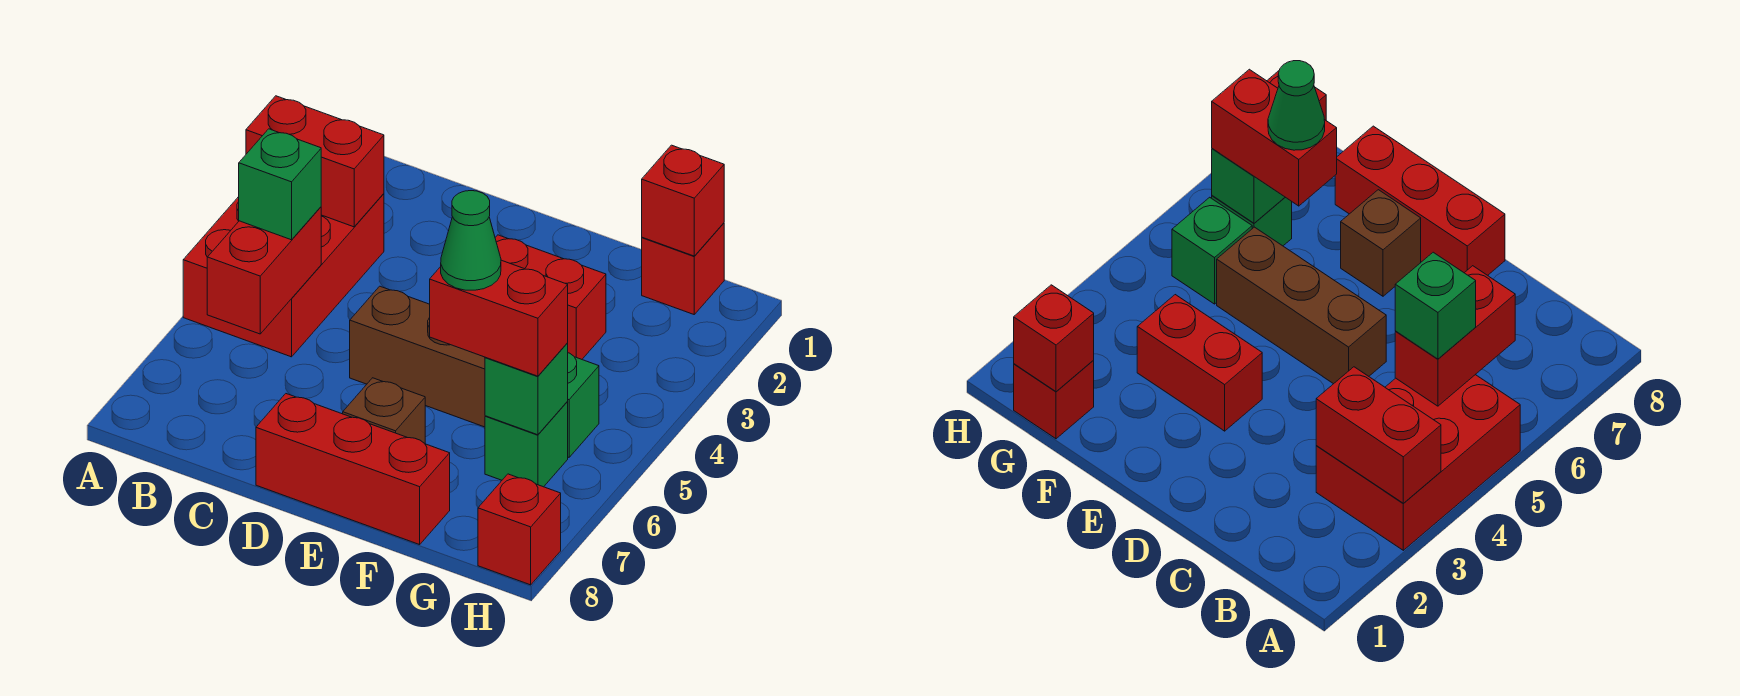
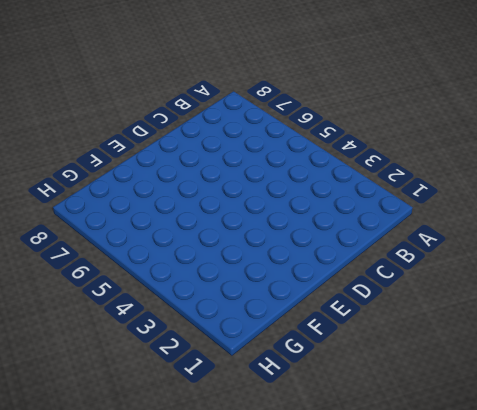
none -> red 2x3 brick [183,194,384,357]
none -> brown 1x3 brick [350,286,485,427]
none -> red 1x3 brick [256,394,450,545]

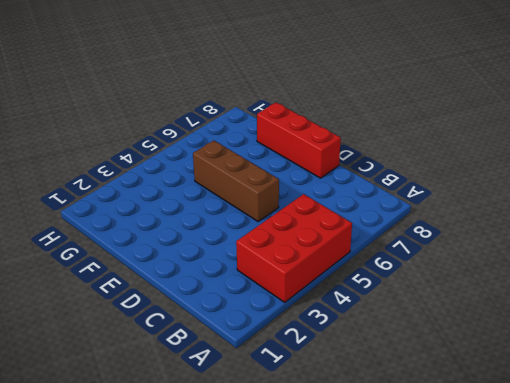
none -> red 1x2 brick [495,235,606,359]
none -> brown 1x1 brick [343,378,425,443]
none -> red 1x1 brick [642,223,724,314]

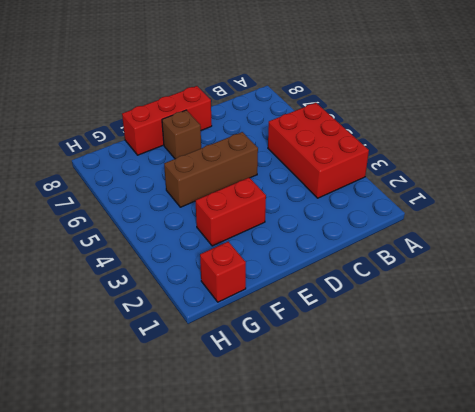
none -> green 1x1 brick [567,353,599,457]
none -> green 1x1 brick [485,402,568,487]
none -> red 1x1 brick [478,474,561,585]

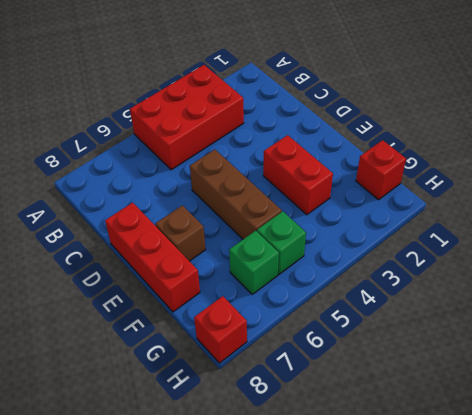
none -> red 1x2 brick [246,96,384,227]
none -> red 1x2 brick [207,207,321,334]
none -> red 1x1 brick [642,145,724,256]

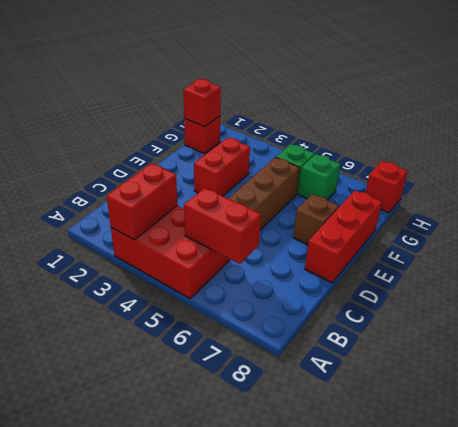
none -> green 1x1 brick [485,343,568,435]
none -> green 1x1 brick [239,129,321,240]
none -> red 1x2 brick [430,260,568,376]

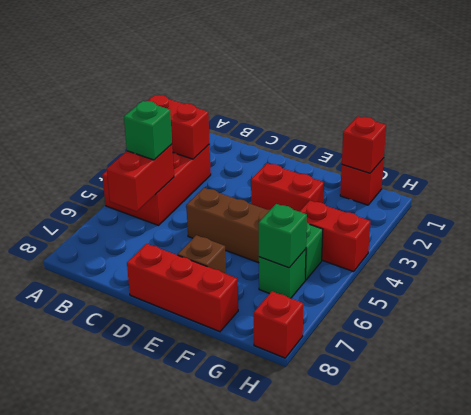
red 1x2 brick [300,201,371,272] -> red 1x2 brick moved to [430,260,568,376]
none -> green 1x1 cone [441,191,501,290]

